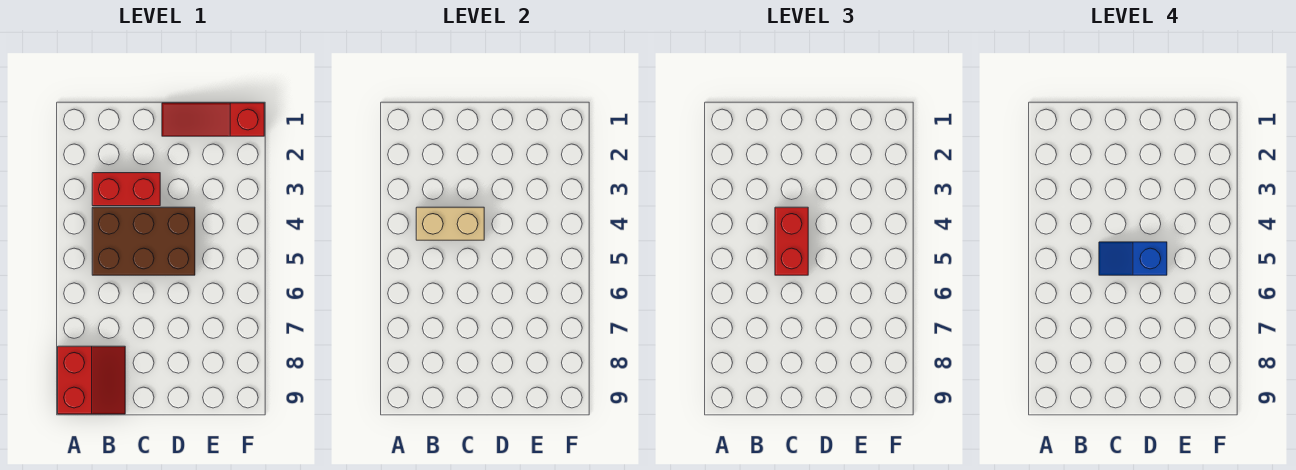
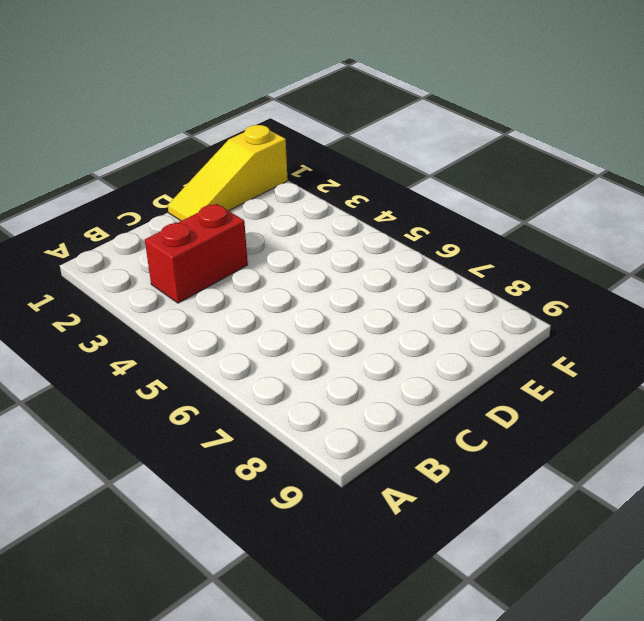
yellow 1x3 slope [168,125,288,221] -> red 1x3 slope [162,103,264,136]
none -> red 2x2 slope [58,346,125,414]
none -> brown 2x3 brick [92,207,195,275]

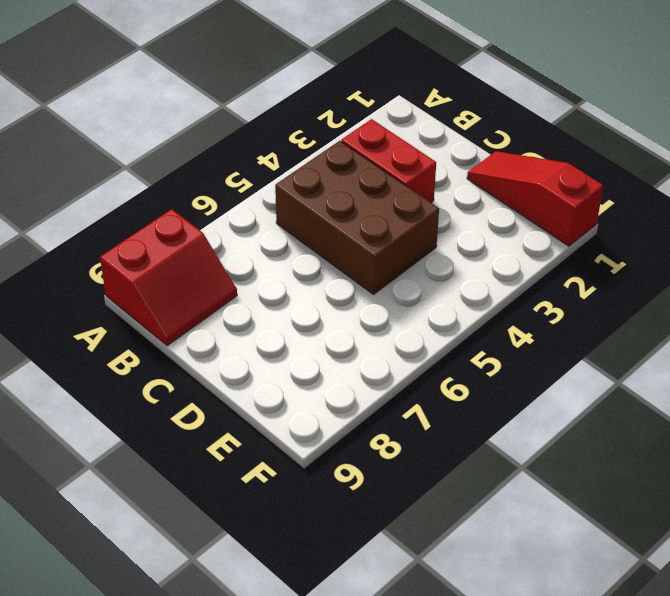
none -> tan 1x2 brick [416,207,484,240]
none -> red 1x2 brick [775,207,808,275]

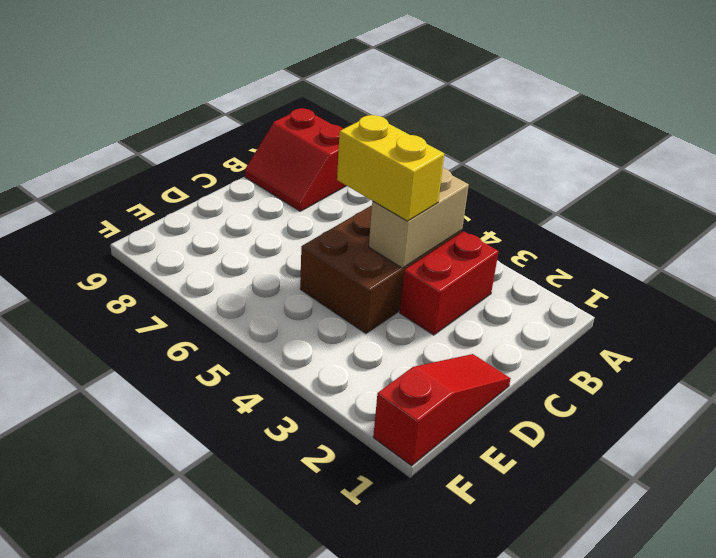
yellow 1x2 brick [337,115,444,221] -> red 1x2 brick [775,207,808,275]
none -> blue 1x2 slope [1099,242,1167,275]

